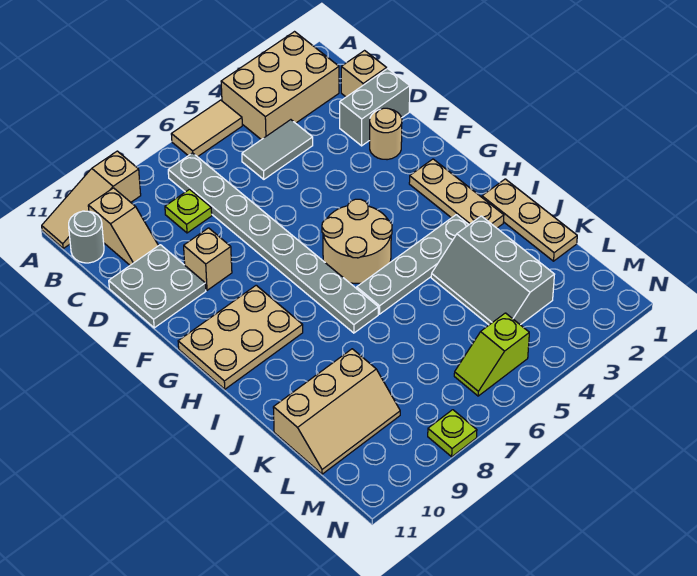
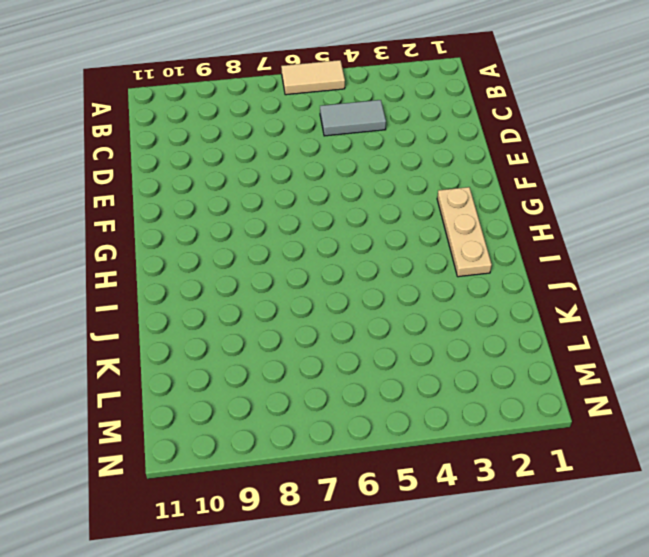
none -> tan 2x3 brick [221,32,339,140]
none -> tan 1x3 slope [42,151,141,248]
none -> grey 1x8 plate [168,153,378,333]

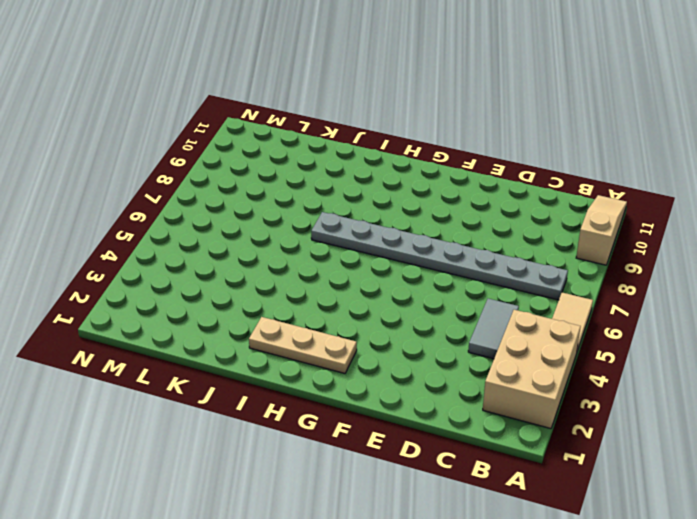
none -> tan 1x2 slope [88,188,158,265]
none -> grey 1x1 round brick [69,211,104,263]
none -> tan 1x1 brick [341,51,387,97]

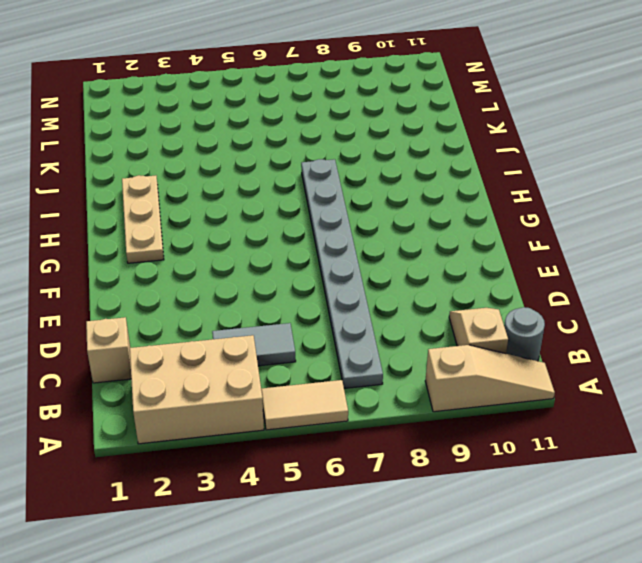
none -> lime 1x1 plate [165,189,212,233]
none -> grey 1x2 brick [340,68,410,146]
none -> grey 2x2 plate [109,245,206,328]

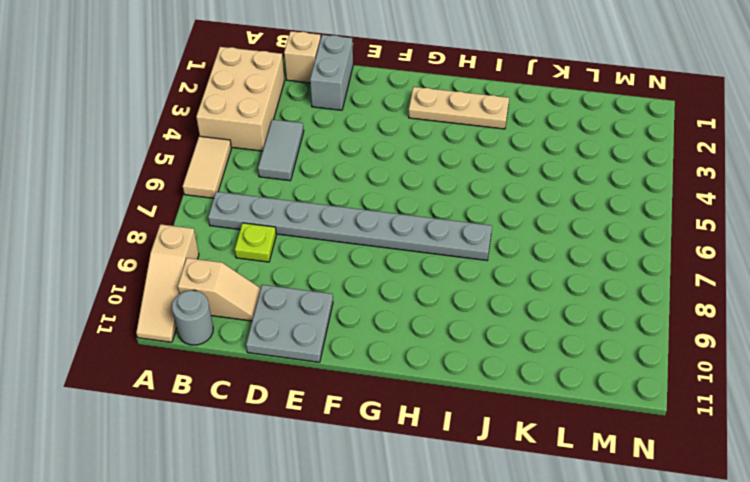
none -> tan 1x1 round brick [370,108,402,160]
none -> tan 1x1 brick [184,228,232,290]
none -> tan 2x2 round brick [322,199,392,283]

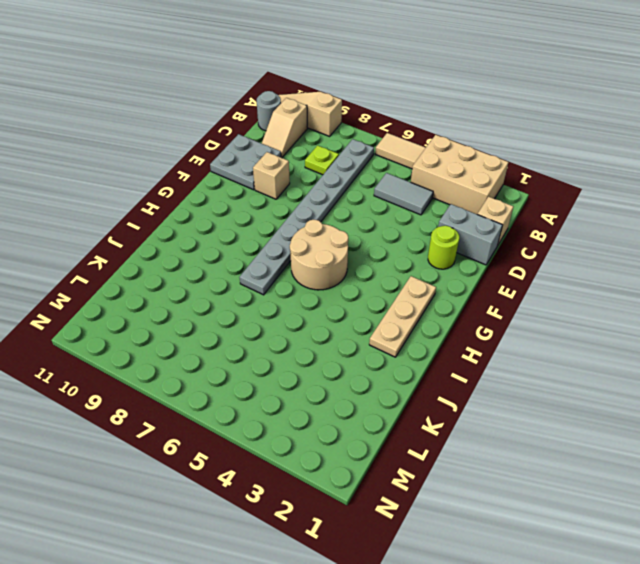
lime 1x1 round brick [428,226,459,269] -> tan 1x1 round brick [370,108,402,160]
none -> tan 2x3 plate [178,285,303,389]
none -> tan 1x3 plate [482,179,577,261]
none -> grey 1x4 plate [357,215,469,314]

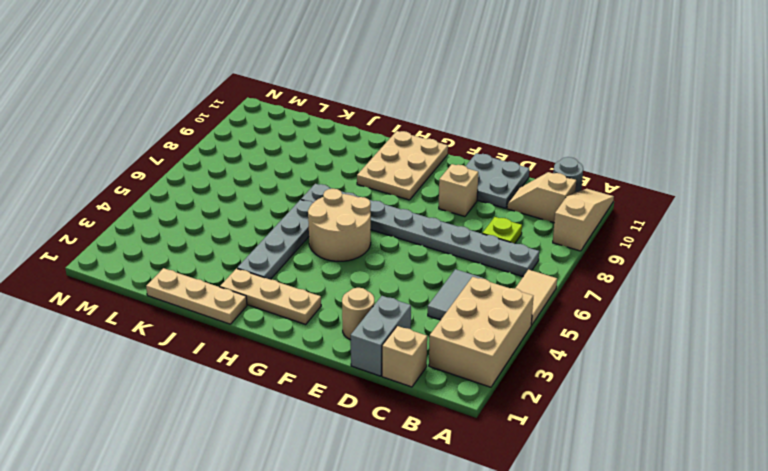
none -> grey 2x3 slope [431,216,555,325]
none -> tan 2x3 slope [273,349,400,474]
none -> lime 1x2 slope [454,313,529,396]

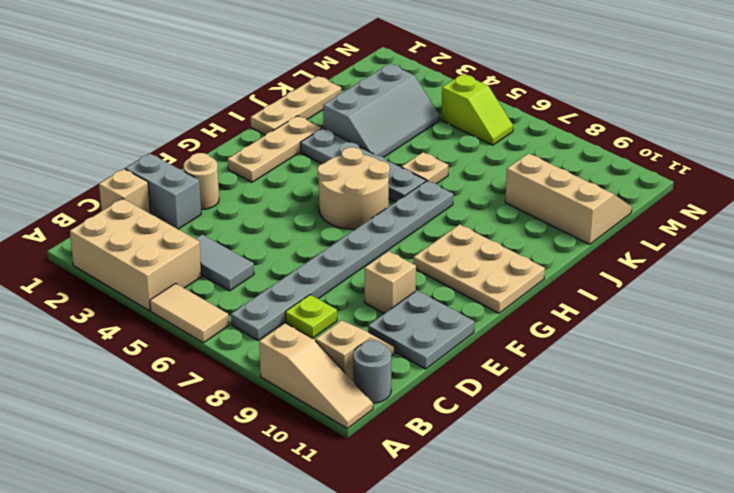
tan 1x1 plate [401,152,448,184] -> none
none -> lime 1x1 plate [428,410,477,457]

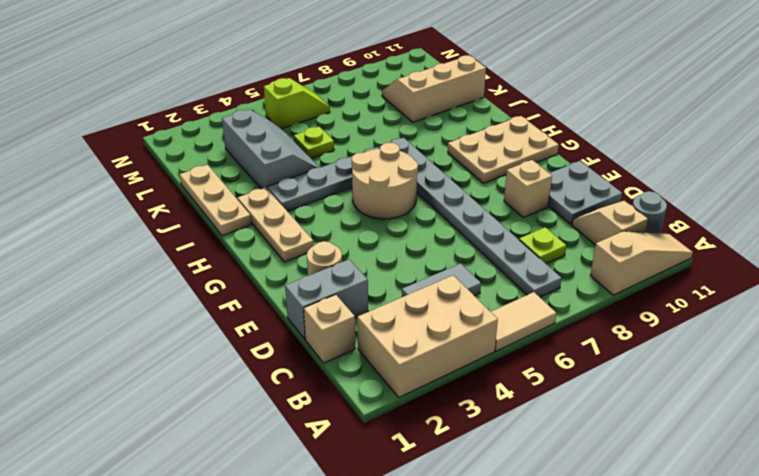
lime 1x1 plate [294,127,334,159] -> lime 1x1 plate moved to [428,410,477,457]

